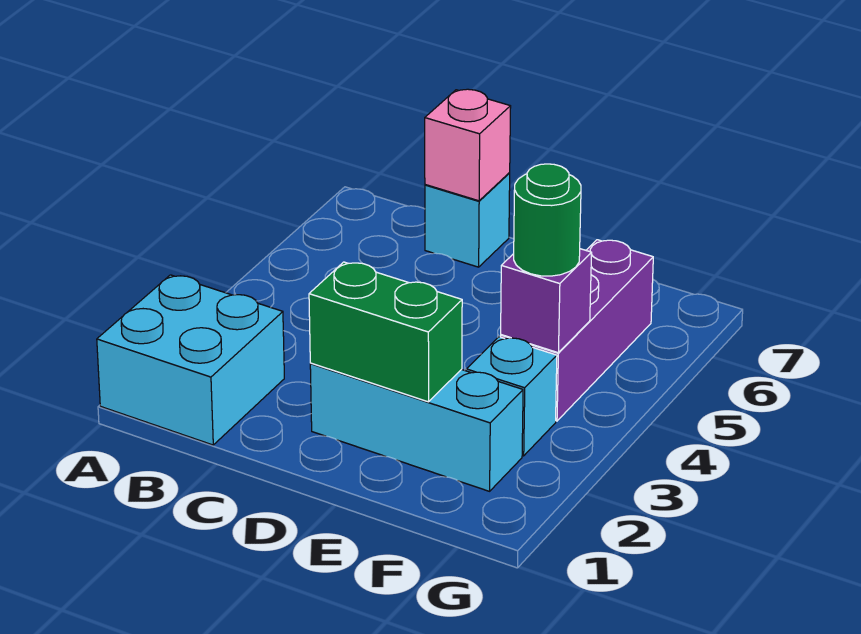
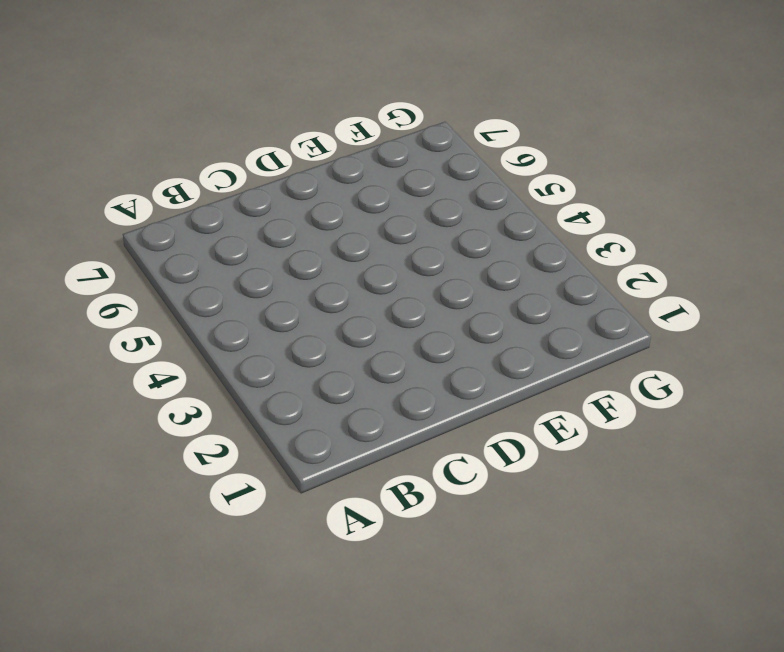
none -> cyan 2x2 brick [97,275,284,445]
none -> cyan 1x1 brick [425,173,510,267]

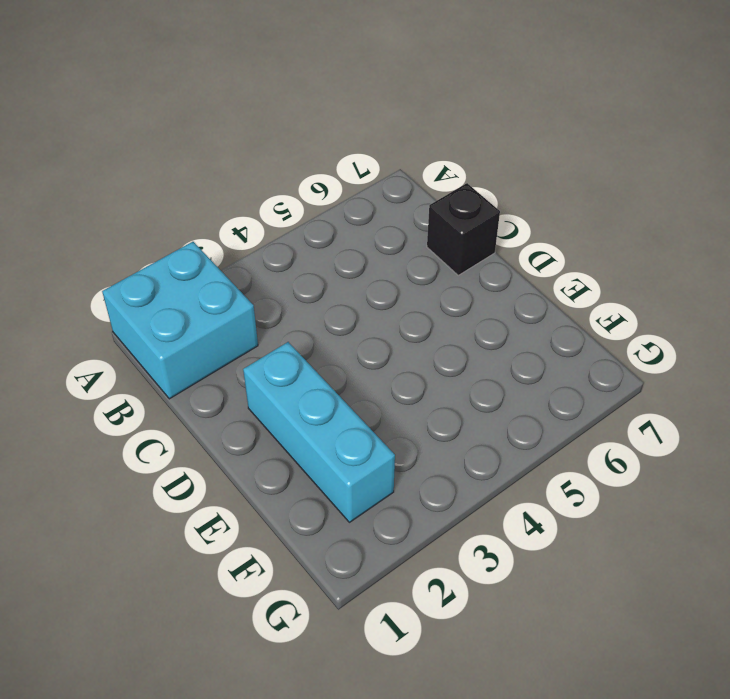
black 1x1 brick [427,183,500,275] -> cyan 1x1 brick [425,173,510,267]
none -> cyan 1x1 brick [466,337,557,456]
none -> purple 1x3 brick [501,240,653,421]

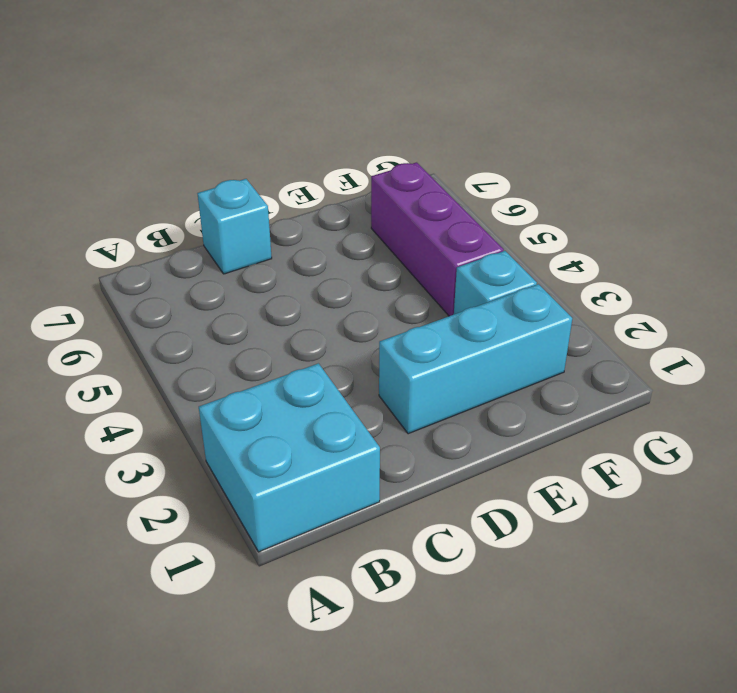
none -> pink 1x1 brick [425,89,511,201]
none -> green 1x2 brick [309,262,462,402]

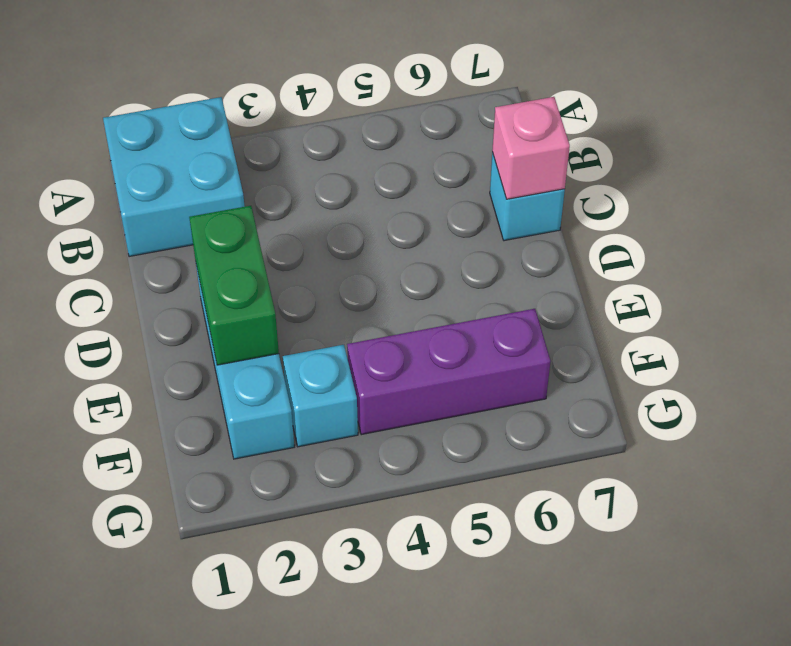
none -> purple 1x1 brick [501,249,592,353]
none -> green 1x1 round brick [514,164,581,276]

